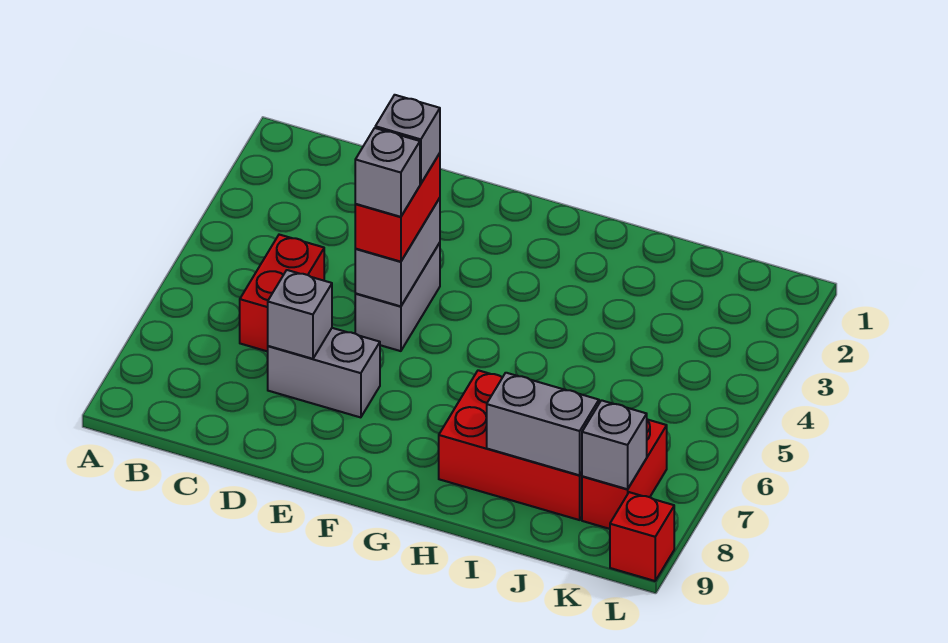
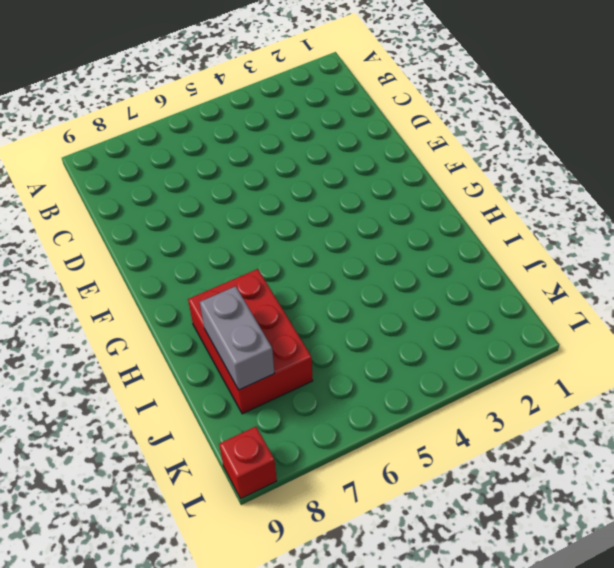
none -> red 1x2 brick [240,235,324,351]
none -> grey 1x2 brick [268,328,380,417]
none -> grey 1x2 brick [355,243,440,351]

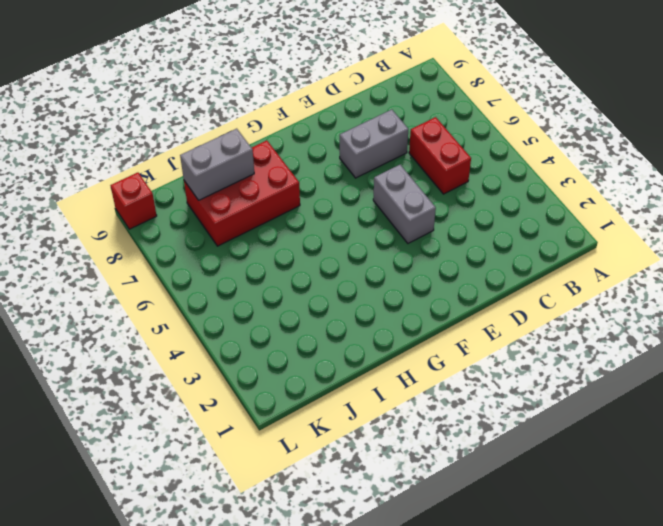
none -> red 1x2 brick [582,419,667,529]
none -> grey 1x1 brick [268,270,332,359]
none -> grey 1x2 brick [355,198,440,306]

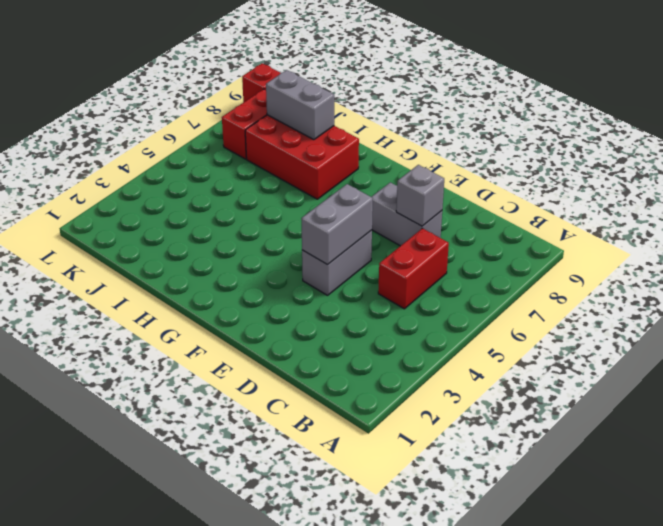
none -> grey 1x1 brick [582,400,647,489]
none -> red 1x2 brick [355,153,440,262]
none -> grey 1x1 brick [375,95,440,184]

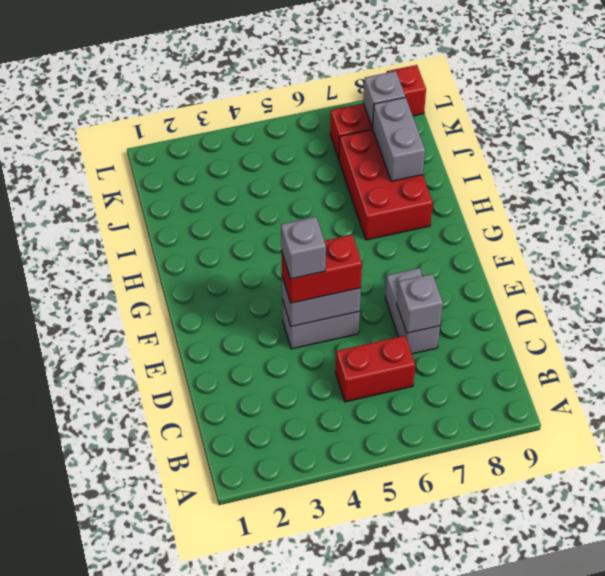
none -> grey 1x1 brick [355,128,420,217]

